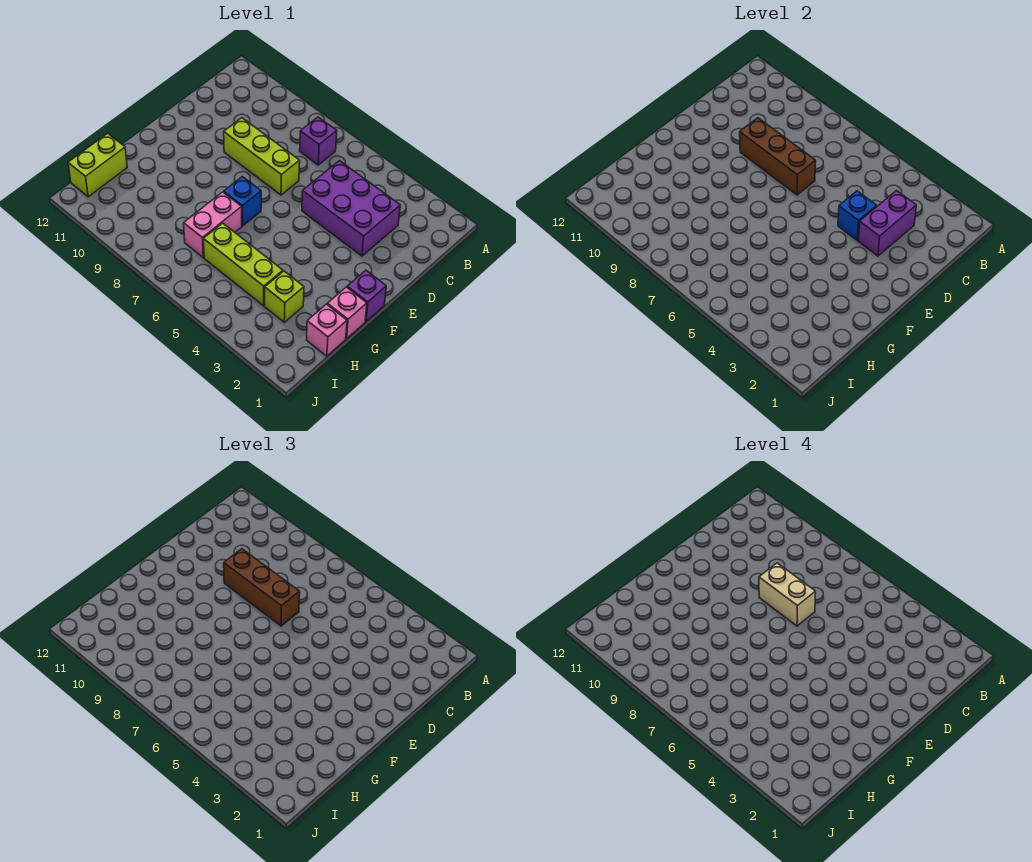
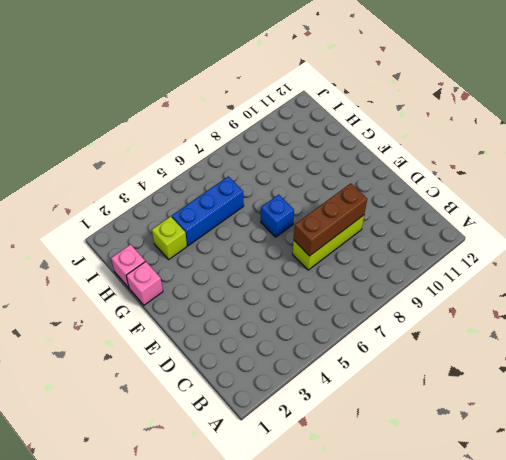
blue 1x3 brick [172,176,244,246] -> lime 1x3 brick [203,223,283,306]
none -> purple 1x1 brick [300,117,337,165]
none -> purple 2x3 brick [302,161,400,256]
none -> purple 1x1 brick [347,270,386,321]

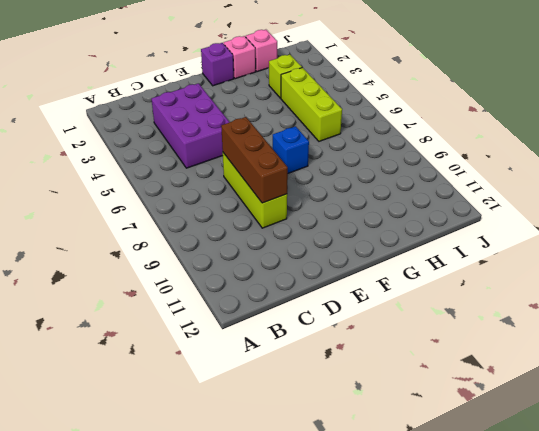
none -> purple 1x1 brick [300,117,337,165]
none -> pink 1x2 brick [184,192,242,257]
none -> lime 1x2 brick [68,133,127,197]

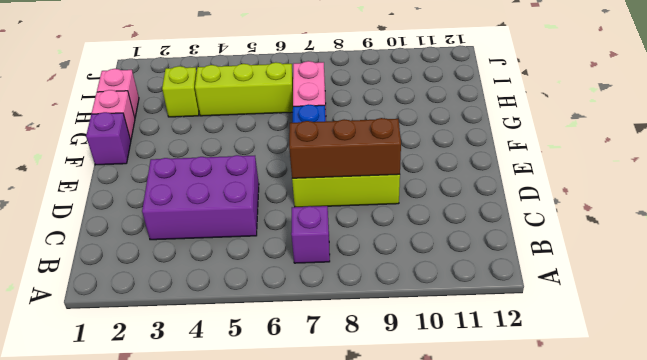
none -> lime 1x2 brick [68,133,127,197]
none -> purple 1x2 brick [858,191,916,256]
none -> blue 1x1 brick [838,191,877,240]

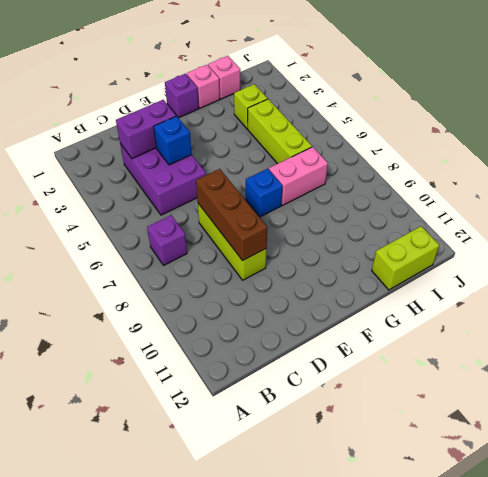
none -> brown 1x3 brick [224,549,300,626]
none -> tan 1x2 brick [759,563,816,626]

